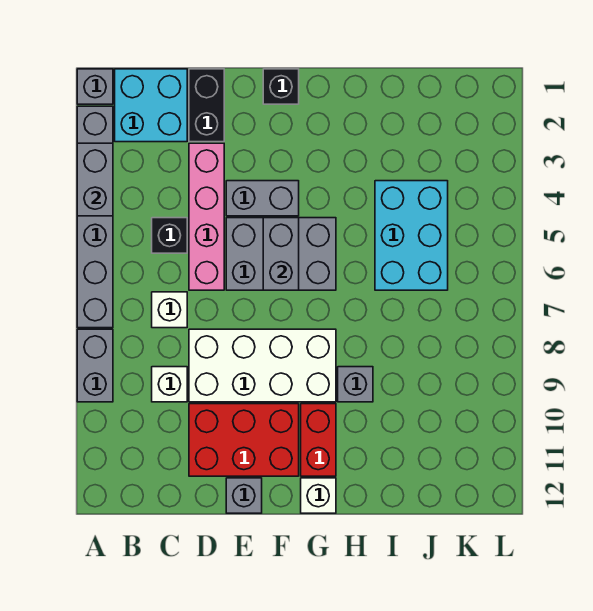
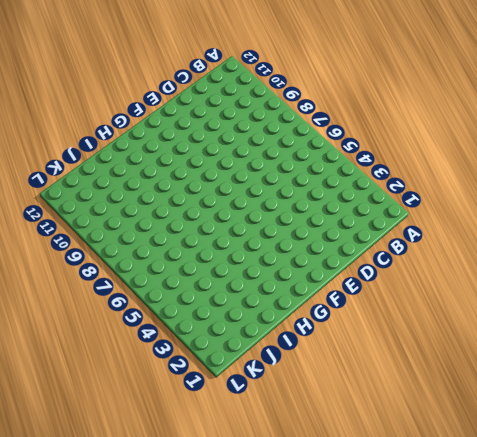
none -> grey 1x1 brick [77,69,113,104]
none -> grey 1x6 brick [77,106,113,328]
none -> grey 1x2 brick [77,329,113,402]

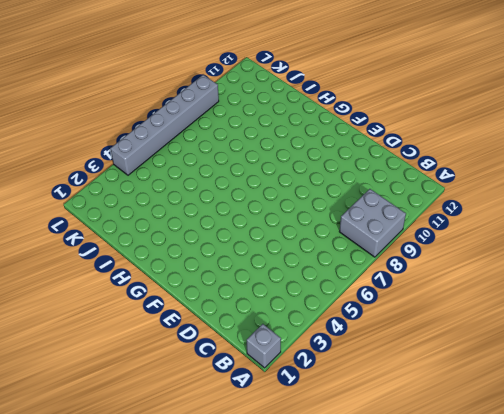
grey 2x2 brick [339,189,406,257] -> grey 1x2 brick [77,329,113,402]
grey 1x6 brick [111,75,219,175] -> grey 1x6 brick moved to [77,106,113,328]
none -> cyan 2x2 brick [115,69,187,142]
none -> black 1x1 brick [152,218,187,253]
none -> white 1x1 brick [152,292,187,328]

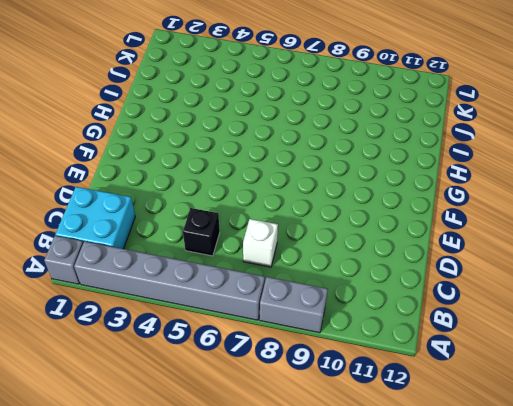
none -> white 1x1 brick [152,367,187,402]
none -> black 1x2 brick [189,69,224,142]
none -> pink 1x4 brick [189,143,224,290]

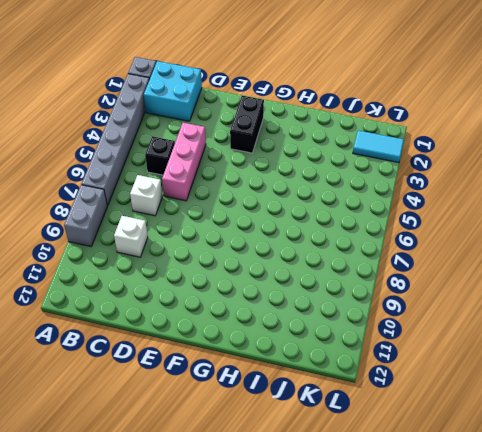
pink 1x3 brick [162,123,206,201] -> pink 1x4 brick [189,143,224,290]
black 1x2 brick [230,96,264,153] -> black 1x2 brick moved to [189,69,224,142]
cyan 1x2 tile [353,130,404,163] -> none
none -> white 2x4 brick [189,329,336,402]
none -> red 2x3 brick [189,404,299,476]
none -> grey 1x2 brick [226,181,299,216]

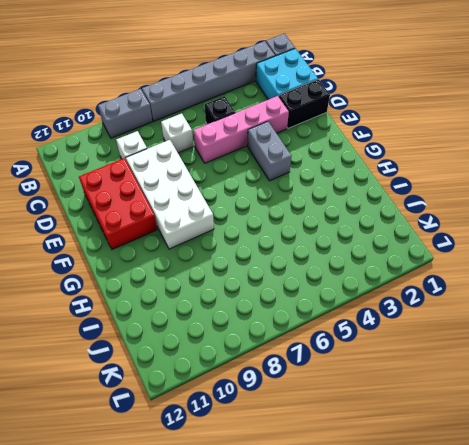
none -> grey 2x3 brick [226,218,336,290]
none -> grey 1x1 brick [226,478,262,513]
none -> black 1x1 brick [263,69,299,104]

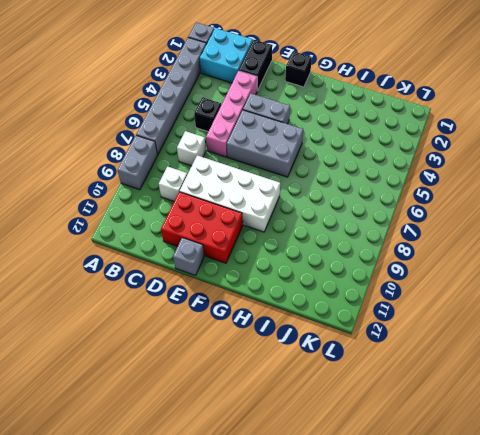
none -> red 1x2 brick [301,404,336,476]
none -> white 1x1 brick [301,478,336,513]
none -> grey 1x1 brick [338,367,373,402]

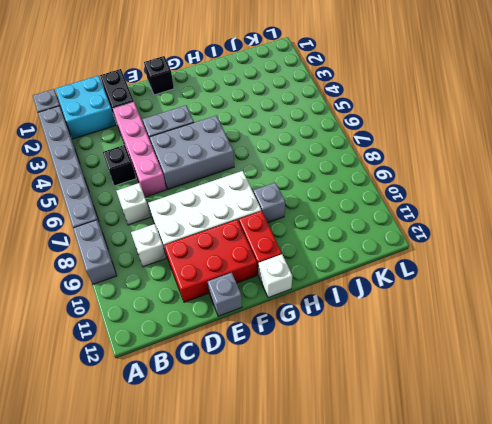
none -> cyan 2x3 brick [375,181,448,290]
none -> grey 1x2 brick [77,143,113,216]
none -> grey 1x2 brick [263,218,299,290]

